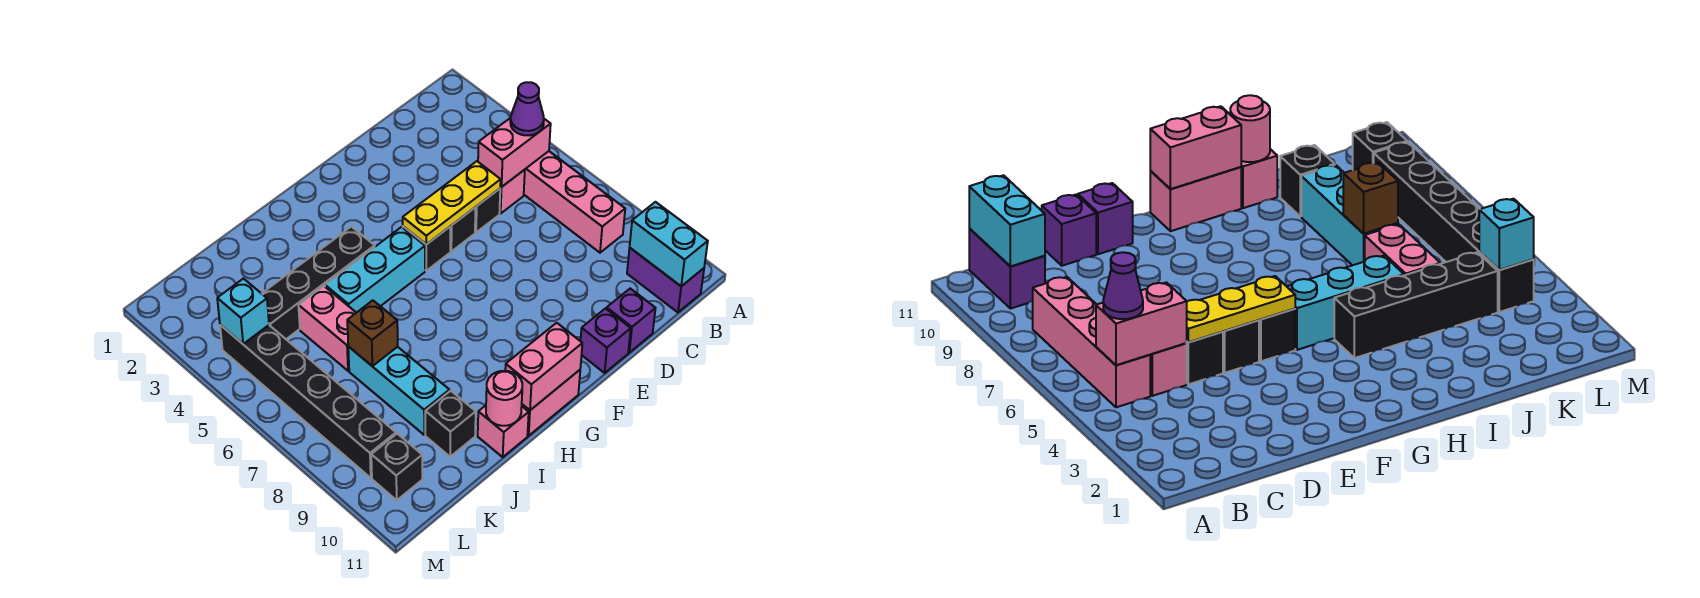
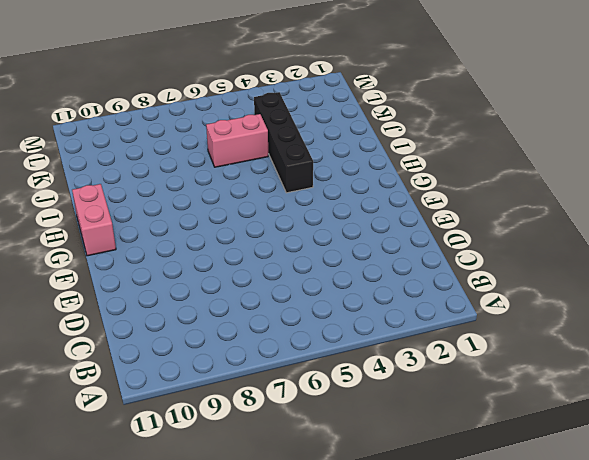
none -> pink 1x4 brick [524,151,625,253]
none -> purple 1x2 brick [627,248,704,312]
none -> pink 1x1 brick [500,170,525,214]

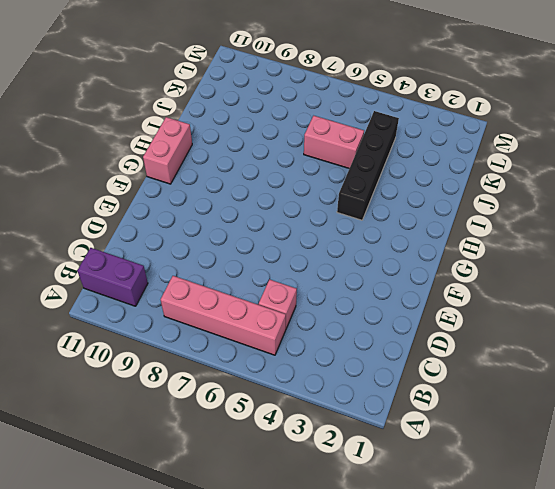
none -> black 1x1 brick [475,189,500,232]
none -> purple 1x1 brick [607,288,655,352]
none -> black 1x1 brick [450,207,476,251]

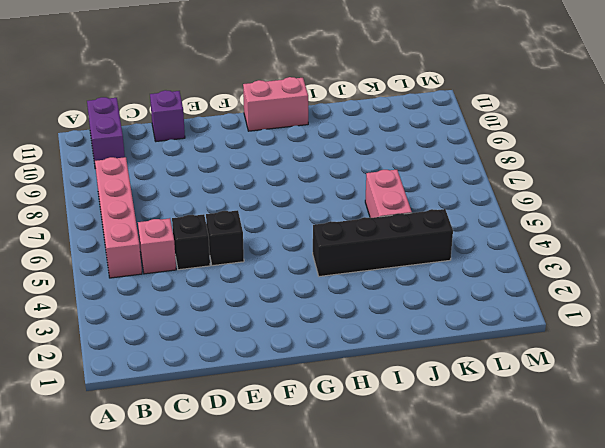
none -> purple 1x1 brick [581,309,631,373]
none -> black 1x1 brick [403,226,450,271]
none -> cyan 1x3 brick [325,227,425,313]

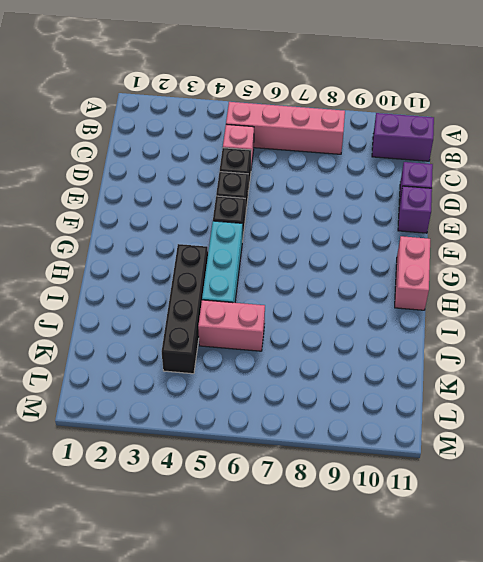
none -> pink 1x1 brick [478,406,529,457]
none -> cyan 1x3 brick [348,347,449,435]
none -> black 1x1 brick [425,391,476,457]

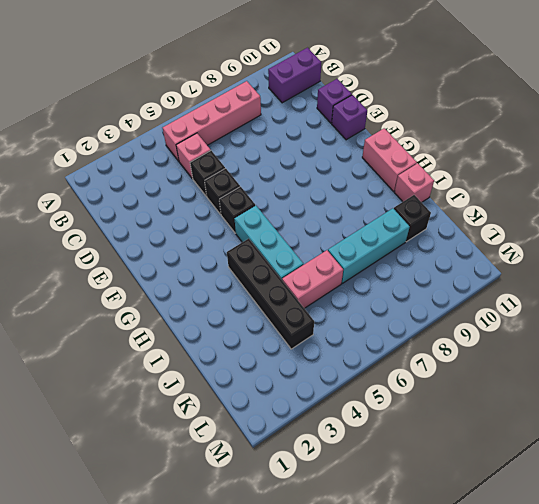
none -> black 1x6 brick [220,325,396,478]
none -> black 1x1 brick [371,434,422,500]
none -> pink 1x2 brick [478,118,551,187]

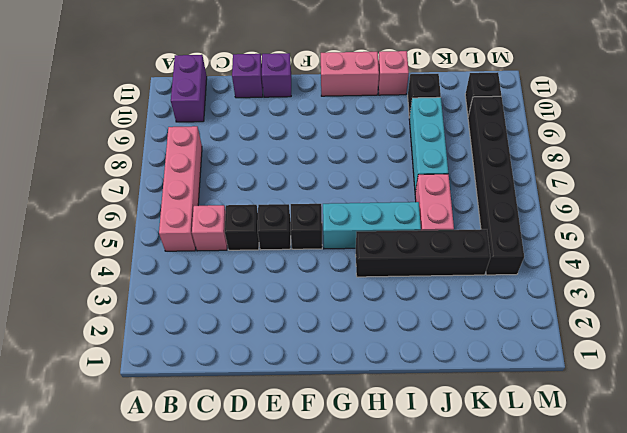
none -> pink 1x2 brick [478,118,551,187]
none -> cyan 1x2 brick [630,202,708,286]
none -> yellow 1x3 plate [403,161,501,244]

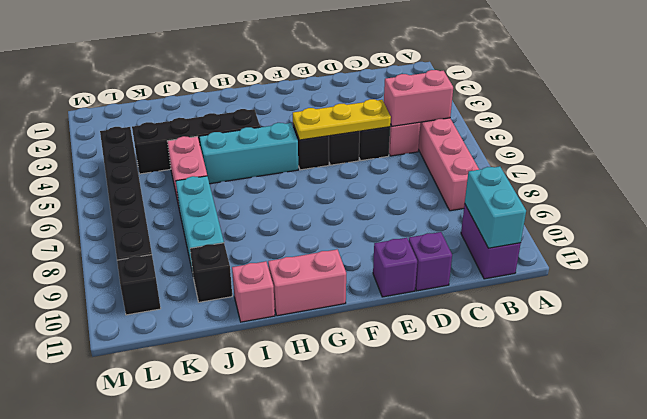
none -> pink 1x2 brick [505,323,582,410]
none -> pink 1x1 round brick [486,371,522,426]
none -> brown 1x1 brick [347,300,398,366]

